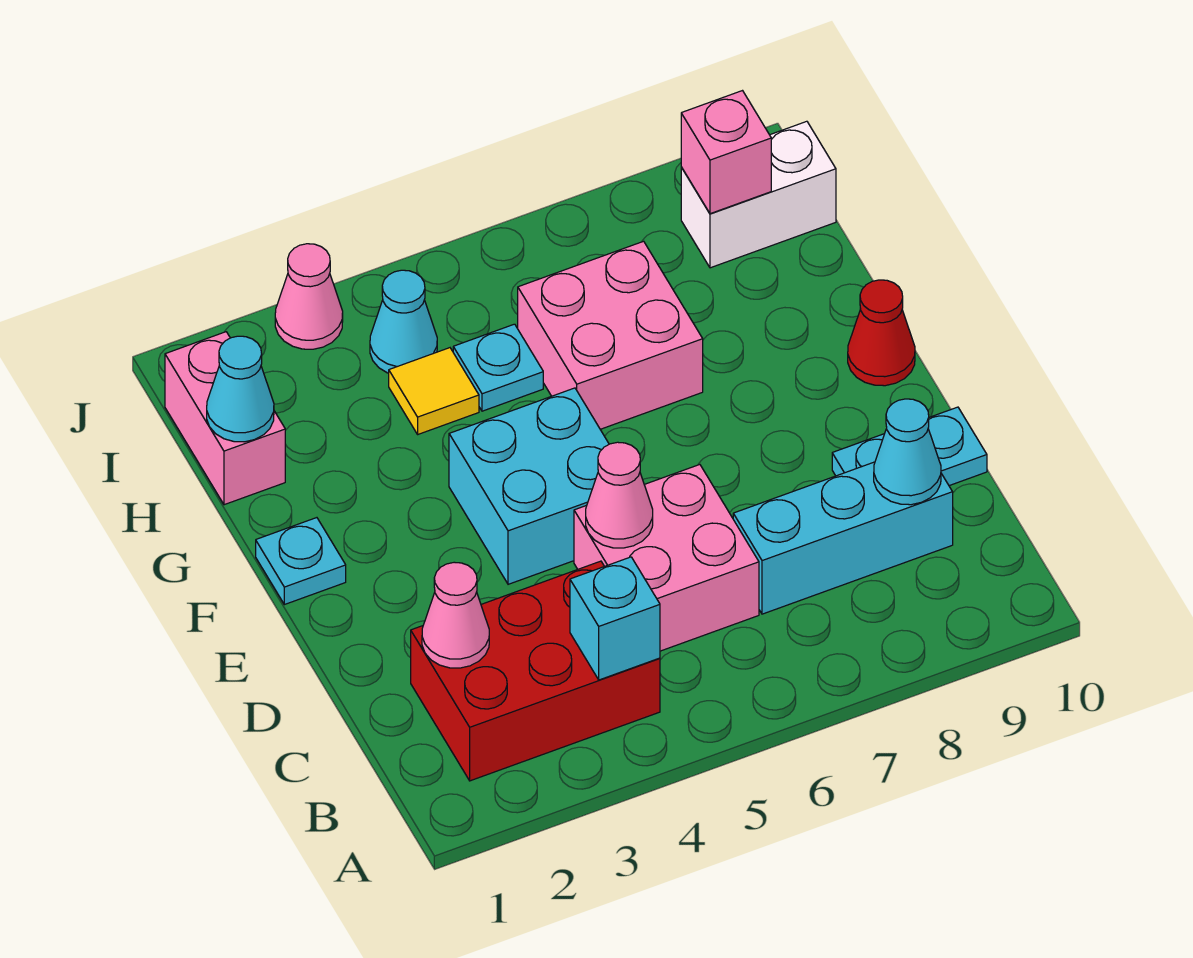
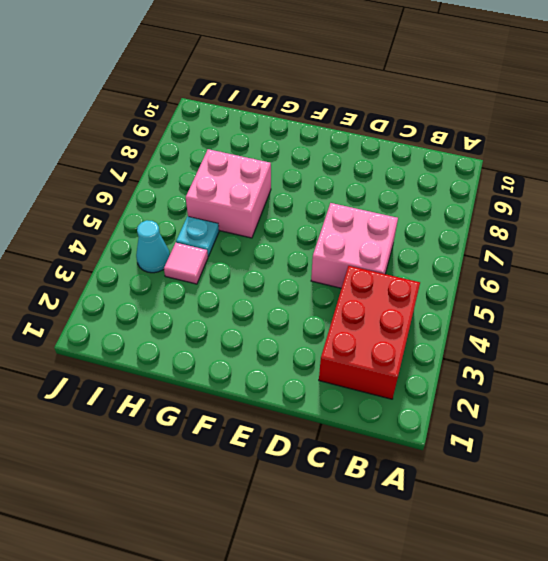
pink 1x1 tile [164,243,208,284] -> yellow 1x1 tile [389,348,479,434]
none -> cyan 1x3 brick [733,462,953,614]
none -> cyan 1x2 plate [832,407,987,486]
none -> cyan 2x2 brick [449,388,609,584]

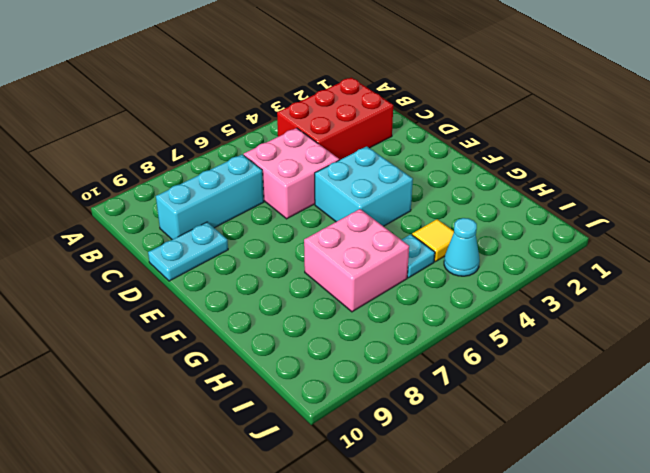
none -> cyan 1x1 plate [256,518,346,605]
none -> red 1x1 cone [848,280,915,386]
none -> pink 1x2 brick [165,332,285,505]

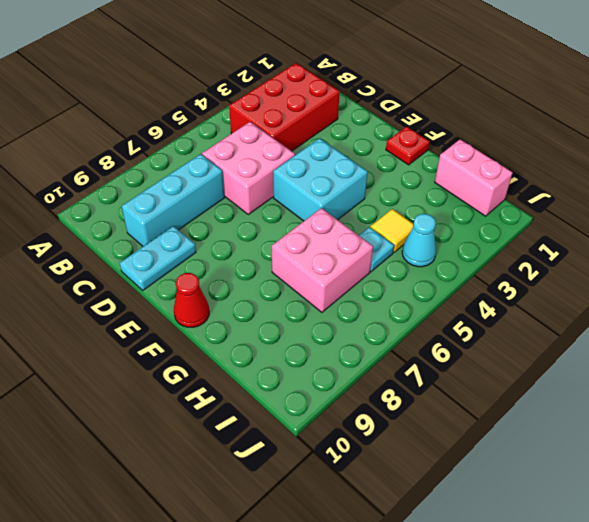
red 1x1 plate [386,127,430,165] -> cyan 1x1 plate [256,518,346,605]
none -> white 1x2 brick [681,121,836,268]
none -> pink 1x1 cone [275,244,343,349]
none -> cyan 1x1 brick [570,557,660,680]

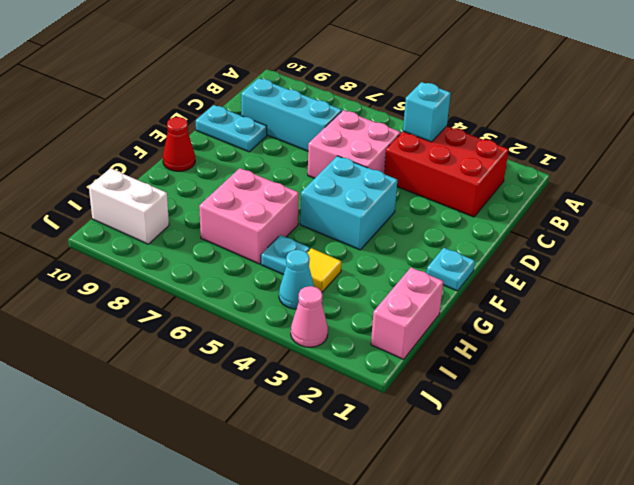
none -> pink 1x1 cone [422,562,489,668]
none -> cyan 1x1 cone [874,399,941,505]
none -> pink 1x1 cone [586,442,653,548]

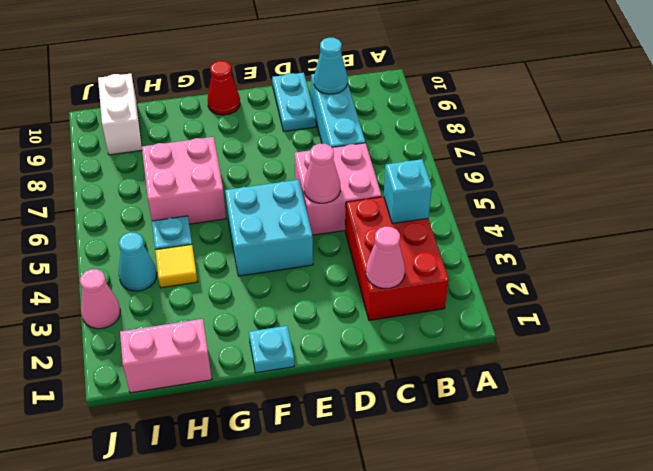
none -> cyan 1x1 cone [207,336,274,442]
none -> pink 1x1 brick [681,91,771,214]

